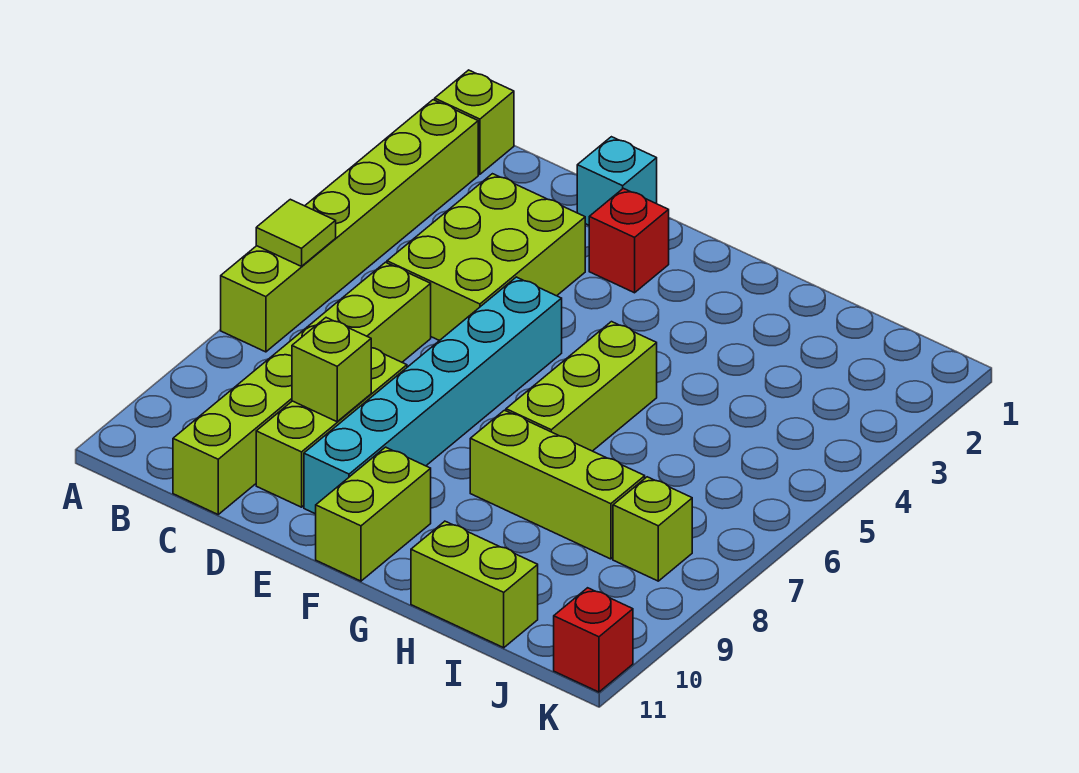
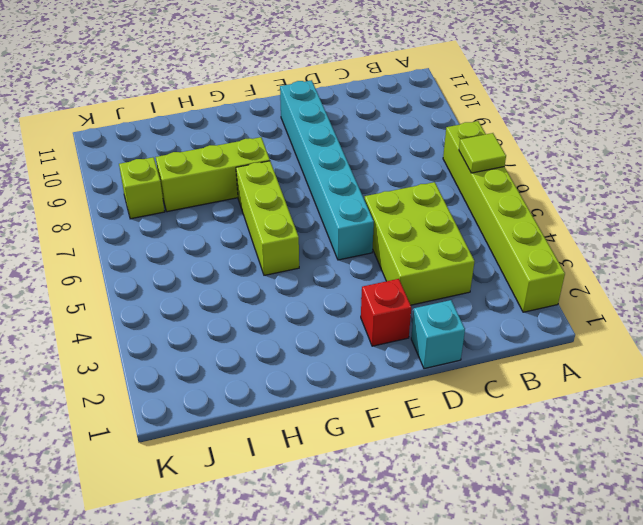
none -> lime 1x1 brick [435,70,514,174]
none -> lime 1x6 brick [173,262,431,514]
none -> lime 1x3 brick [256,348,407,507]

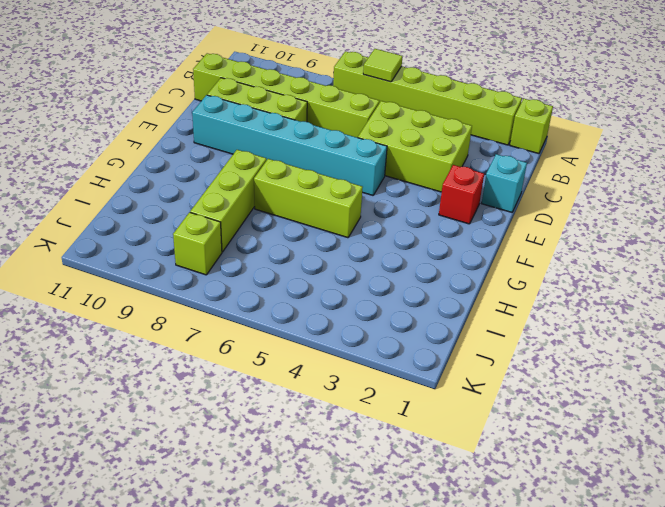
none -> lime 1x2 brick [316,447,431,581]
none -> lime 1x2 brick [411,521,538,648]
none -> red 1x1 brick [554,588,633,692]

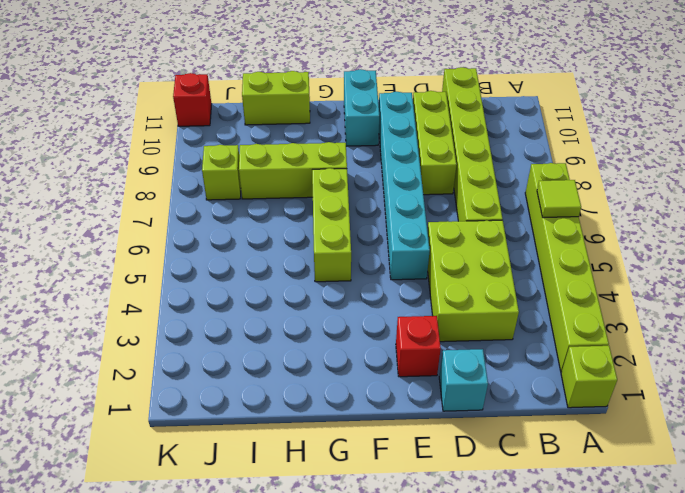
cyan 1x2 brick [344,69,379,146] -> lime 1x2 brick [316,447,431,581]
none -> lime 1x1 brick [292,318,371,422]

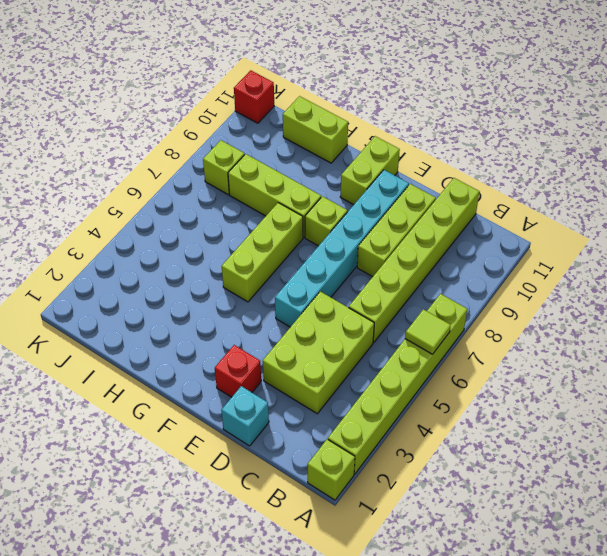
lime 1x1 brick [305,196,347,246] -> lime 1x1 brick moved to [292,318,371,422]

